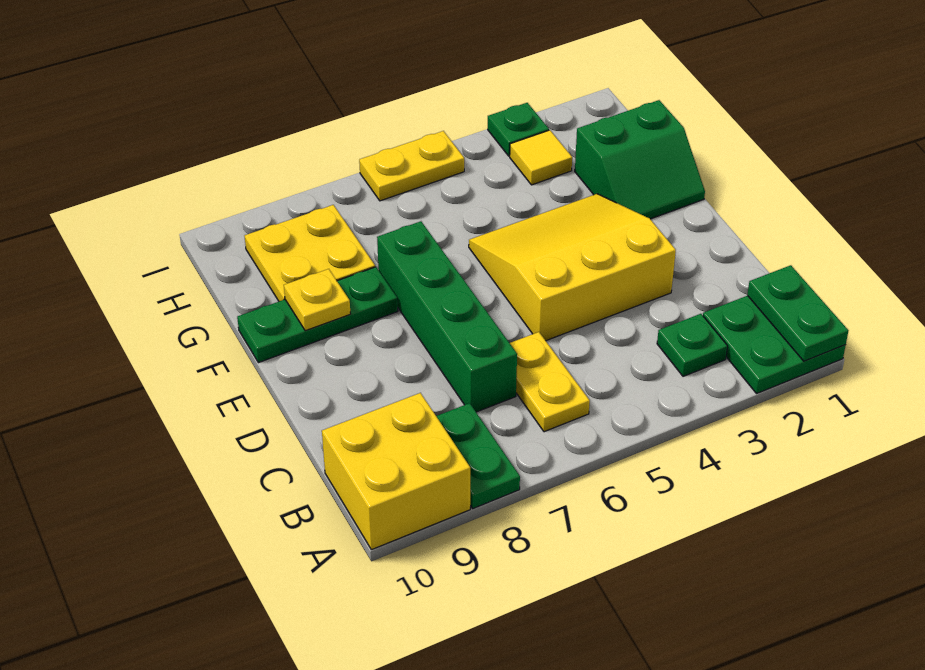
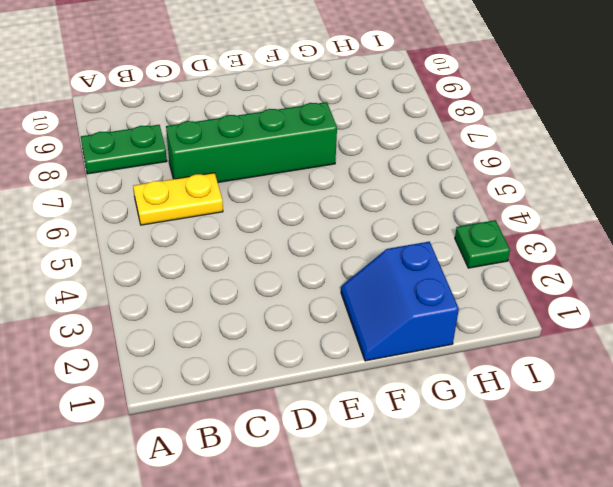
blue 2x2 slope [341,242,459,361] -> green 2x2 slope [575,100,705,219]
none -> green 2x2 plate [703,296,846,393]
none -> yellow 2x2 brick [322,393,470,550]
none -> green 1x1 plate [657,314,728,376]

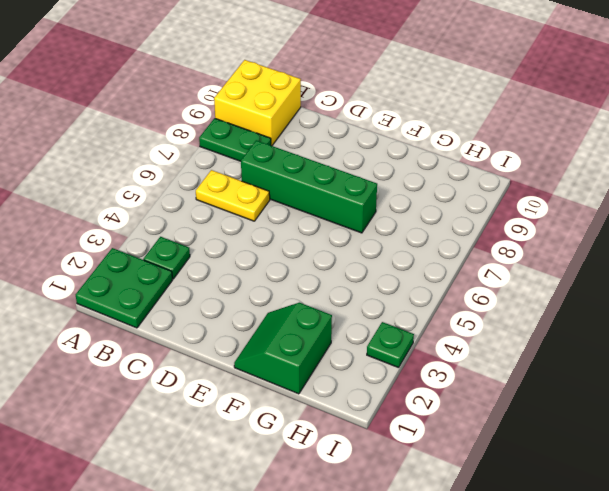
none -> yellow 3x3 slope [469,194,676,341]
none -> green 1x3 plate [237,267,398,363]
none -> yellow 2x2 plate [245,205,375,301]

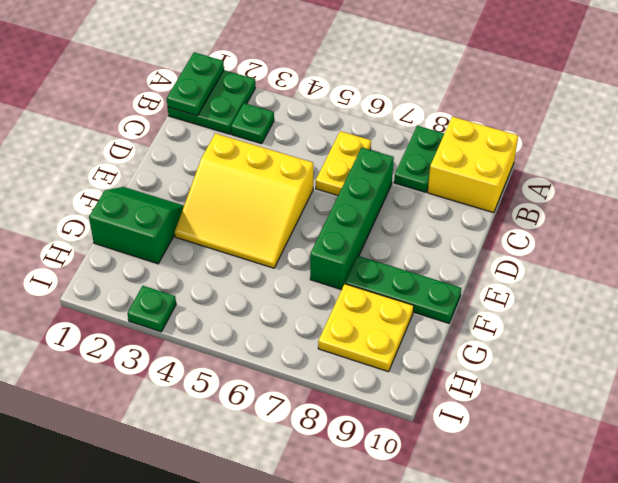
none -> yellow 1x1 tile [510,130,572,185]
none -> yellow 1x2 plate [359,131,464,201]
none -> yellow 1x1 plate [284,269,350,331]

